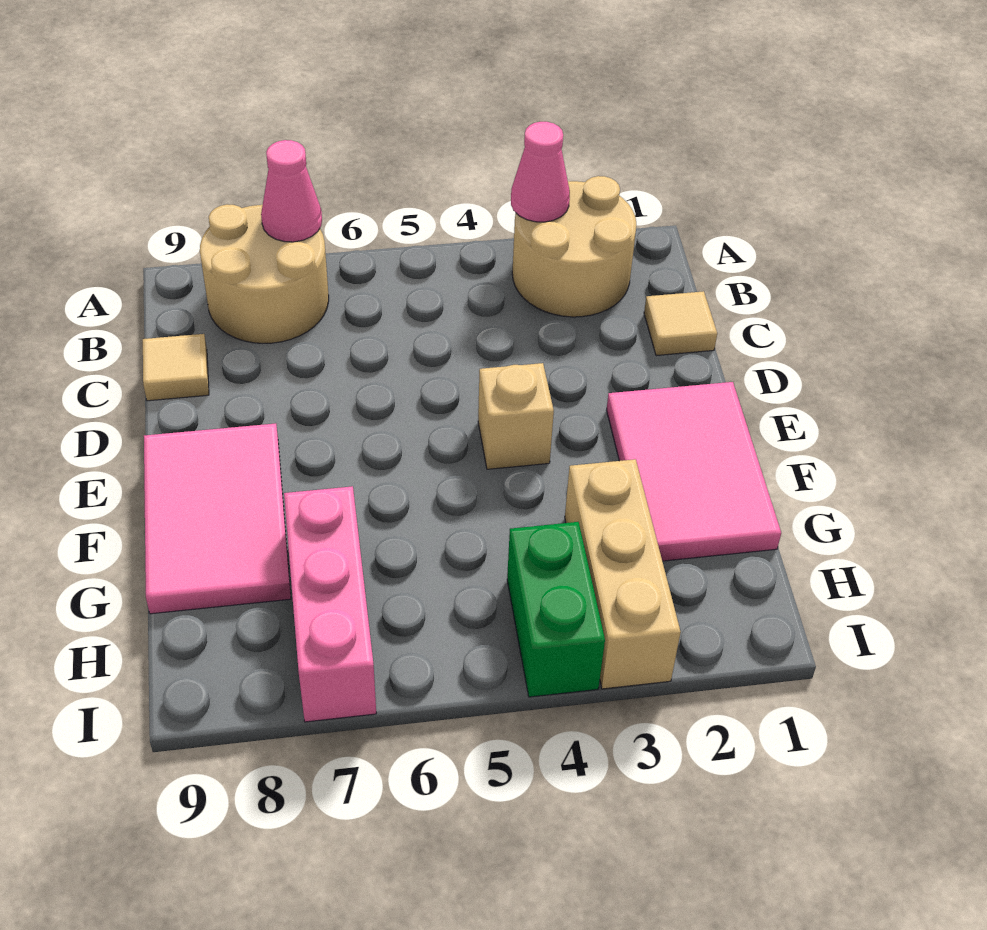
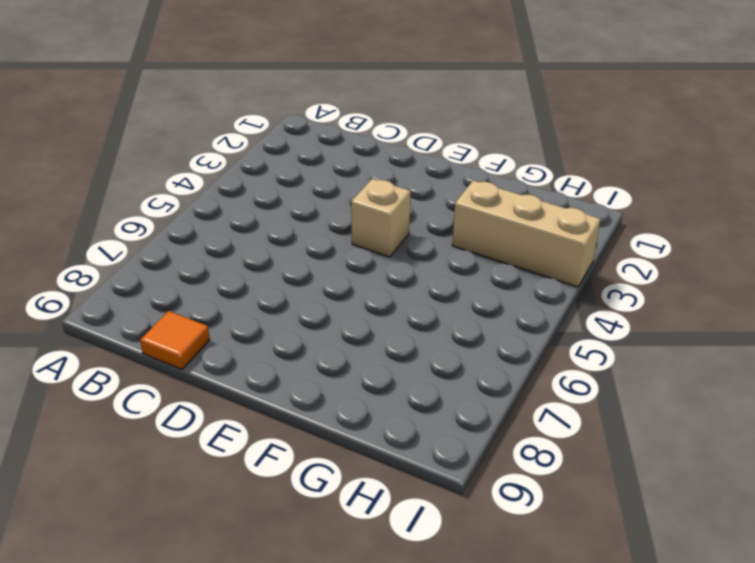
orange 1x1 tile [140,311,210,369] -> tan 1x1 tile [143,334,209,401]
none -> tan 2x2 round brick [512,176,636,317]
none -> tan 2x2 round brick [200,204,329,344]
none -> tan 1x1 tile [644,291,717,356]

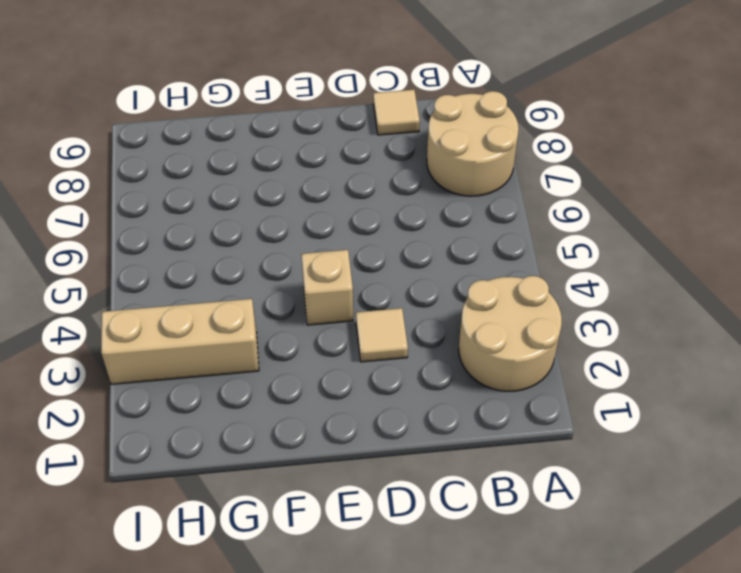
tan 1x1 tile [356,308,408,362] -> tan 1x1 tile moved to [644,291,717,356]
none -> pink 2x3 tile [607,382,781,561]
none -> pink 2x3 tile [144,423,291,614]
none -> pink 1x3 brick [284,486,376,722]

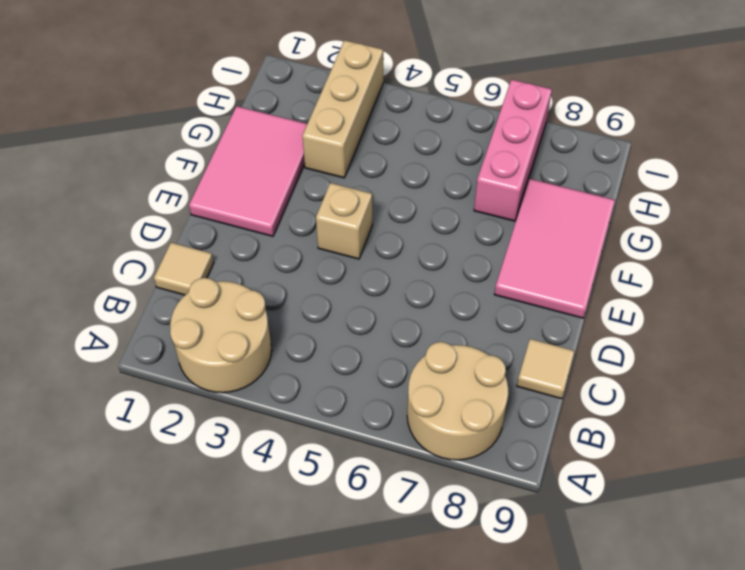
none -> green 1x2 brick [507,522,605,697]
none -> pink 1x1 cone [511,122,570,222]
none -> pink 1x1 cone [261,140,322,242]

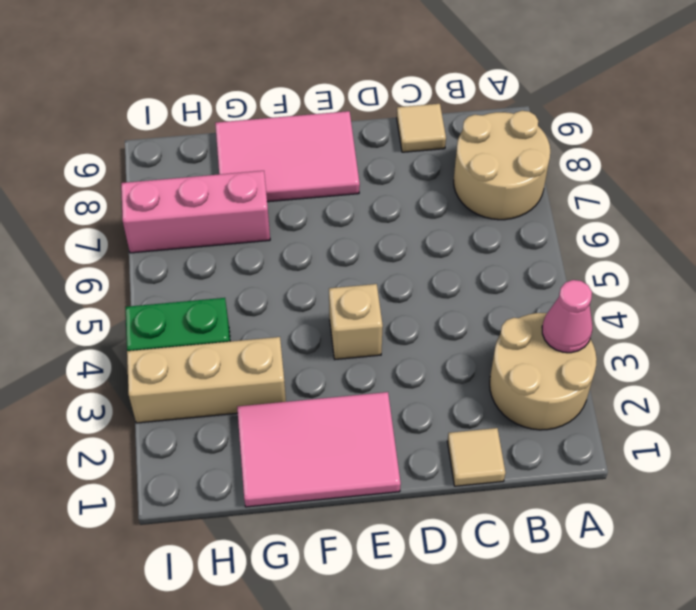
none -> pink 1x1 cone [261,140,322,242]

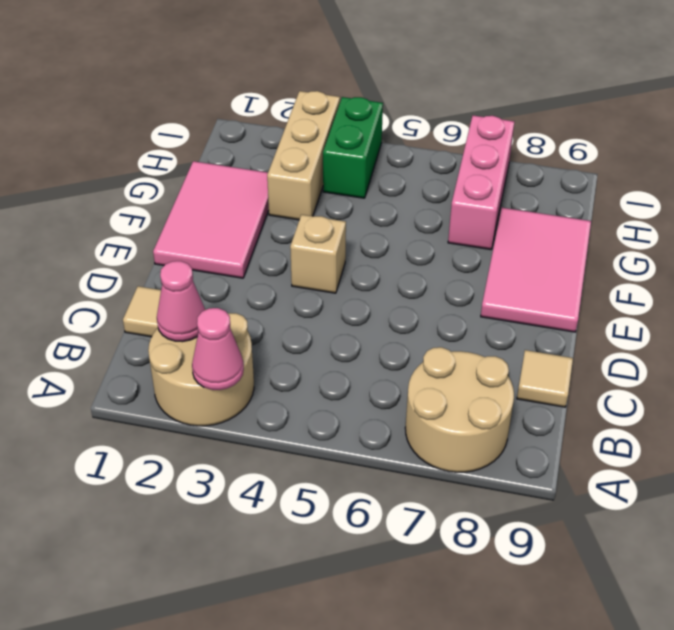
pink 1x1 cone [157,261,205,342] -> pink 1x1 cone moved to [261,140,322,242]

